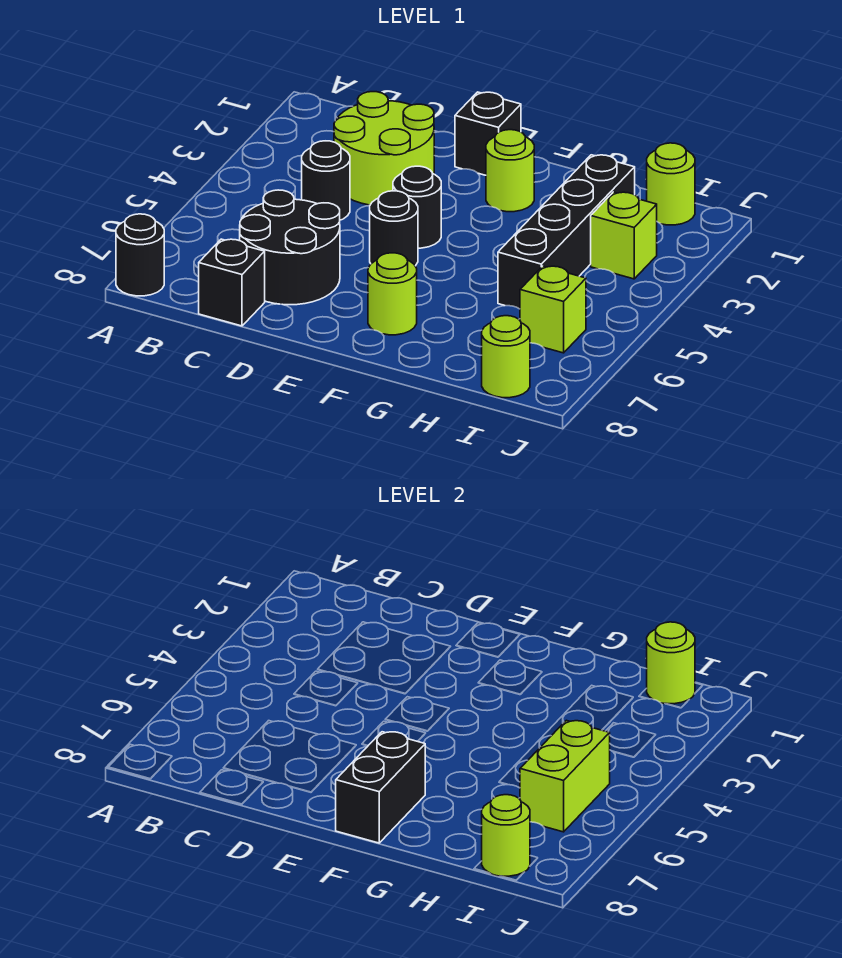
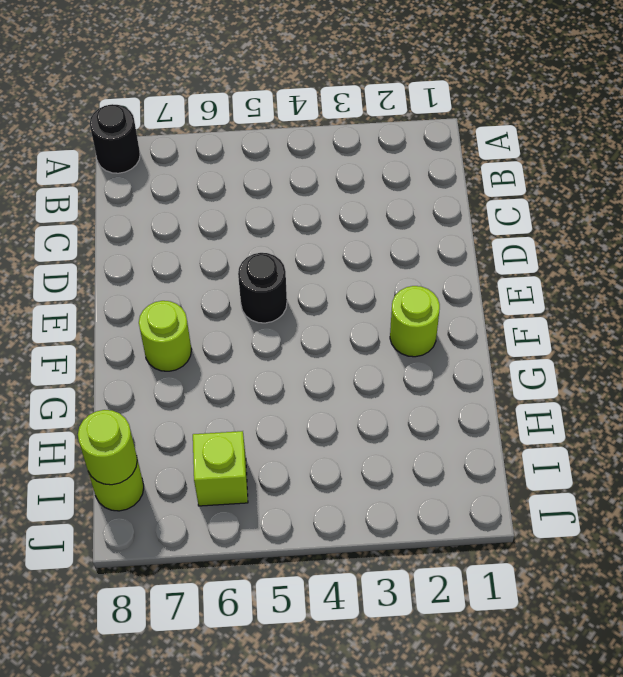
none -> lime 2x2 round brick [334,92,434,205]
none -> black 1x1 round brick [302,141,350,220]
none -> black 2x2 round brick [240,190,340,305]

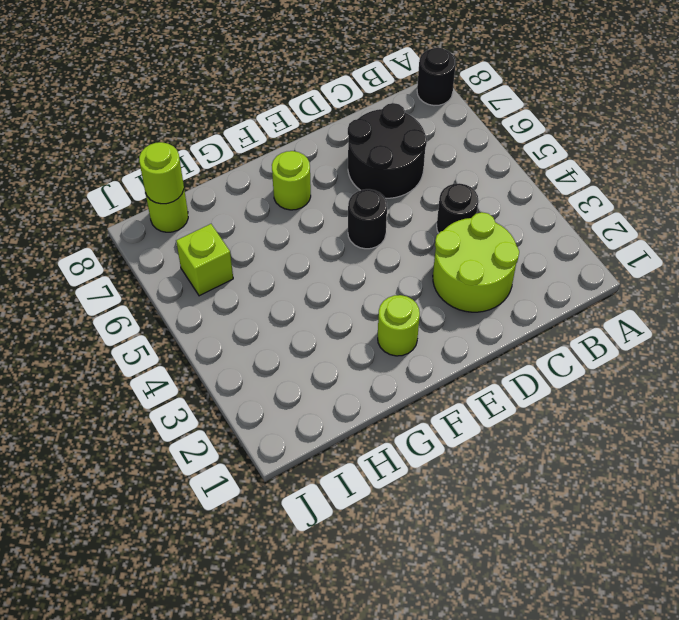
none -> black 1x1 brick [199,239,265,326]
none -> black 1x1 brick [455,92,521,175]
none -> black 1x1 round brick [393,166,441,248]

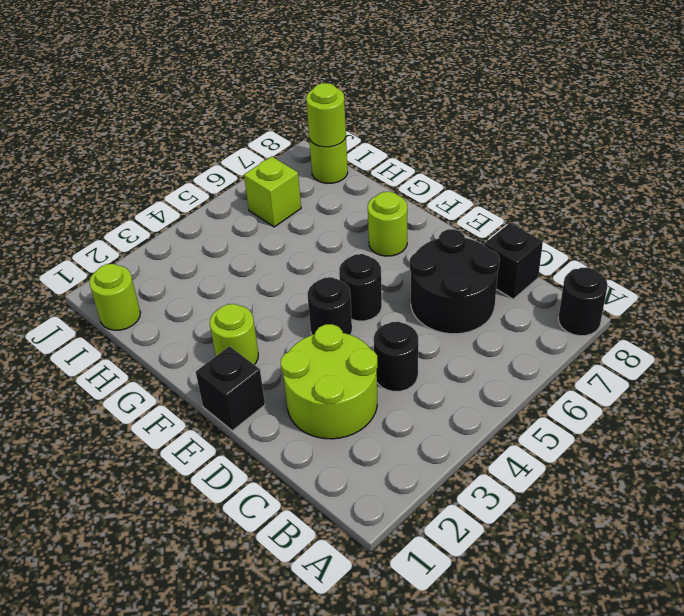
none -> black 1x4 brick [498,155,635,309]
none -> lime 1x1 brick [591,192,657,279]
none -> black 1x2 brick [336,732,425,843]

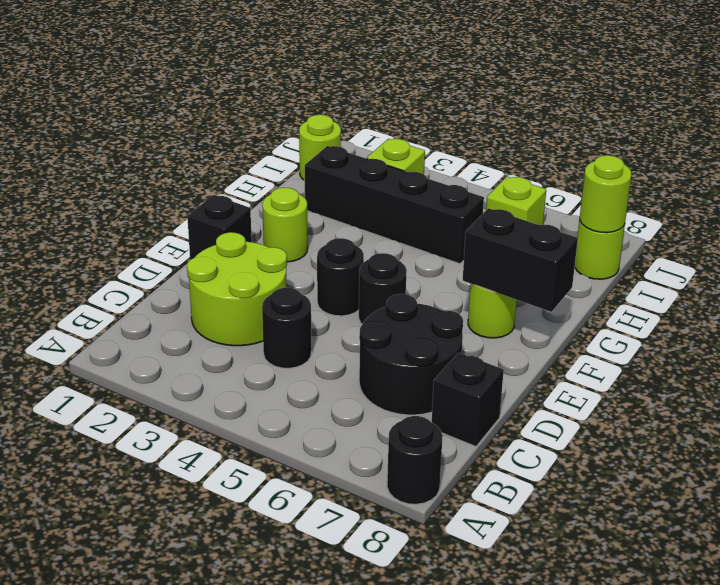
none -> lime 1x1 round brick [647,622,695,704]
none -> lime 1x2 brick [520,720,610,832]

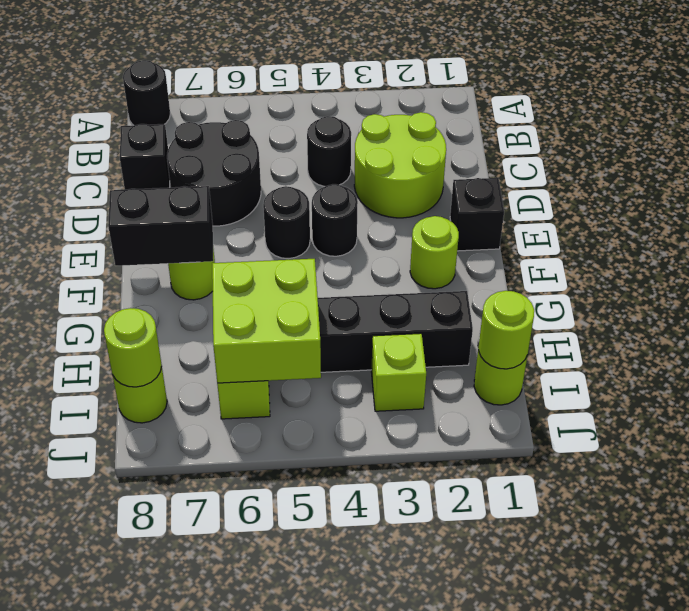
lime 2x2 brick [212,259,321,383] -> lime 1x2 brick [520,720,610,832]

